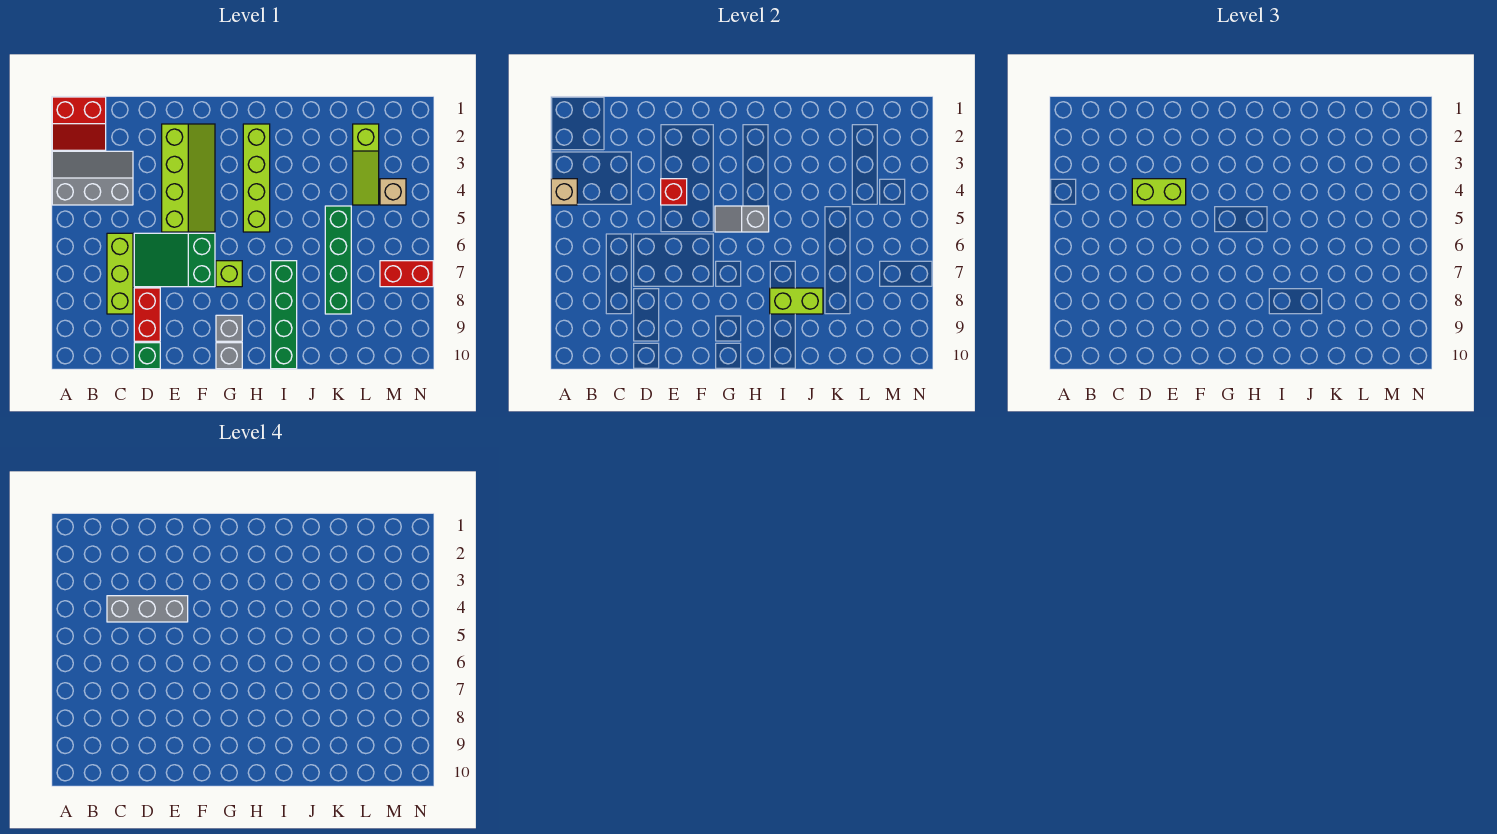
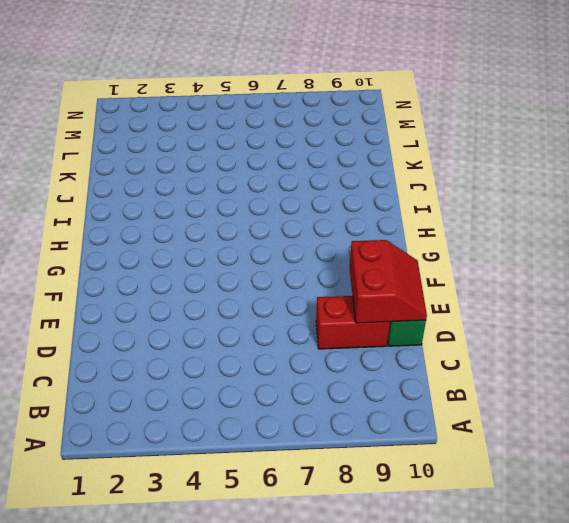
red 2x2 slope [349,240,427,323] -> red 2x2 slope moved to [52,97,106,150]
none -> grey 2x3 slope [52,151,133,205]
none -> lime 1x3 brick [107,233,133,314]
none -> green 2x3 slope [134,233,215,287]

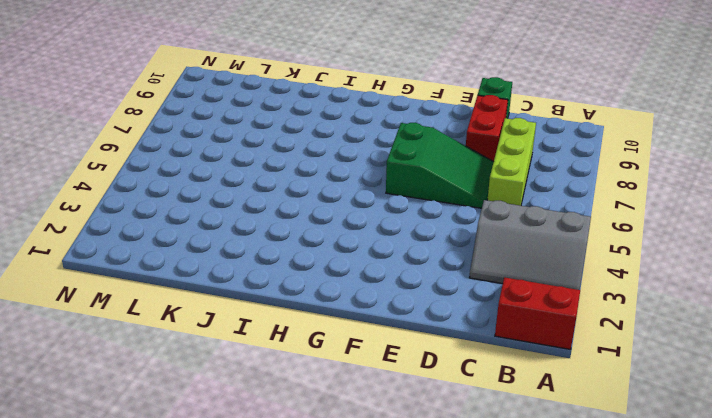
none -> lime 2x4 slope [162,124,215,232]
none -> lime 1x1 brick [216,261,242,287]
none -> grey 1x1 brick [216,315,242,341]

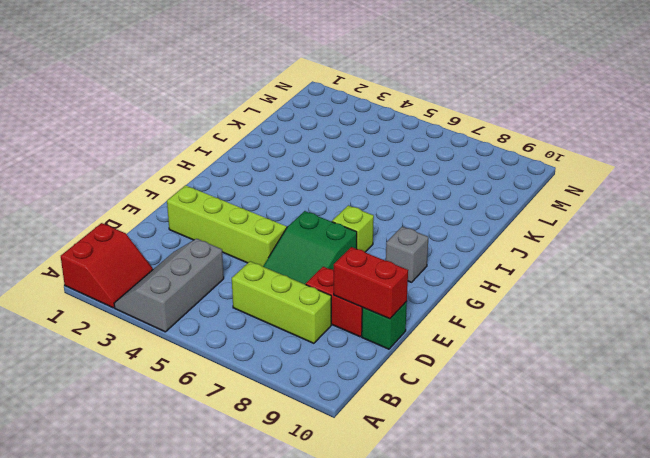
red 1x2 brick [334,247,408,319] -> red 1x2 brick turned to [380,261,433,287]
none -> grey 1x1 brick [216,343,242,369]
none -> lime 1x4 brick [243,124,270,232]
none -> green 1x4 brick [271,261,297,369]

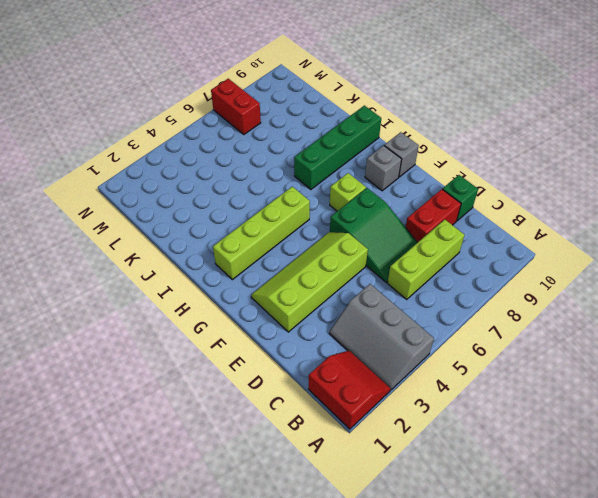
none -> green 1x4 brick [325,206,351,314]
none -> lime 1x3 slope [353,124,379,205]
none -> tan 1x1 brick [380,179,406,205]

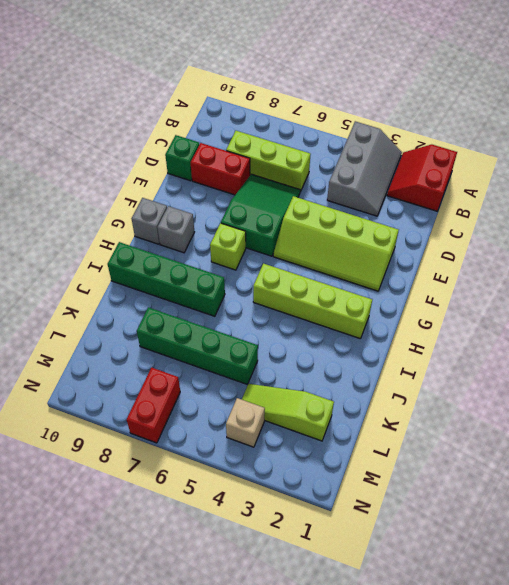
none -> tan 1x1 brick [551,179,577,205]
none -> red 1x1 brick [661,179,687,205]
none -> grey 1x2 slope [715,206,769,232]

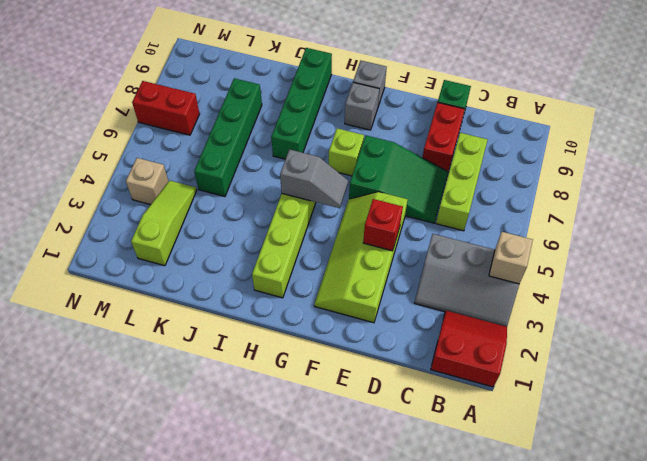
none -> lime 1x2 brick [770,288,823,314]
none -> lime 1x2 brick [1132,179,1186,205]
none -> grey 1x3 brick [107,596,188,622]

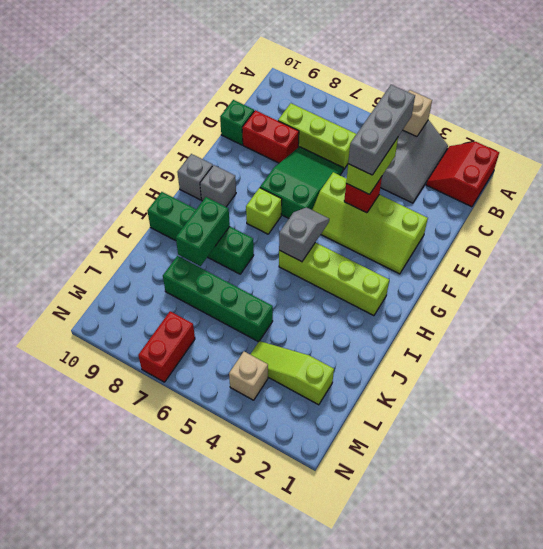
green 1x2 brick [176,197,230,266] -> lime 1x2 brick [770,288,823,314]

